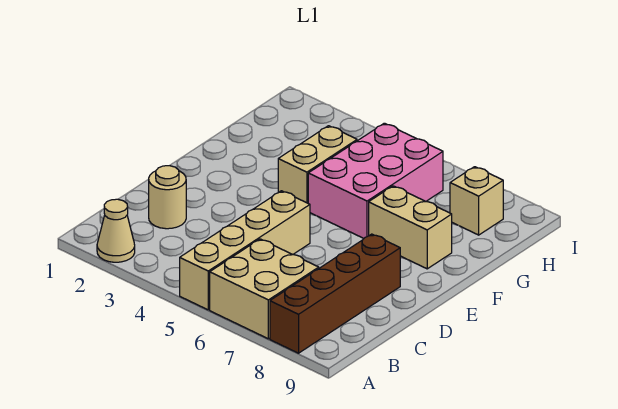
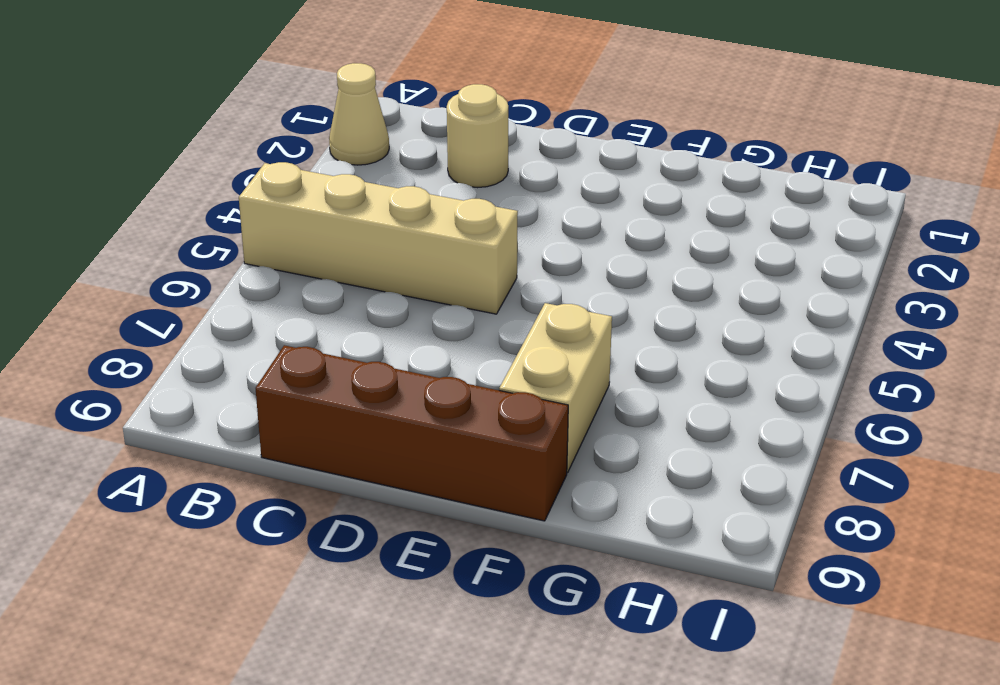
brown 1x4 brick [256,345,568,521] -> brown 1x4 brick moved to [270,234,400,353]
none -> tan 2x2 brick [210,239,319,339]
none -> tan 1x2 brick [278,126,357,203]

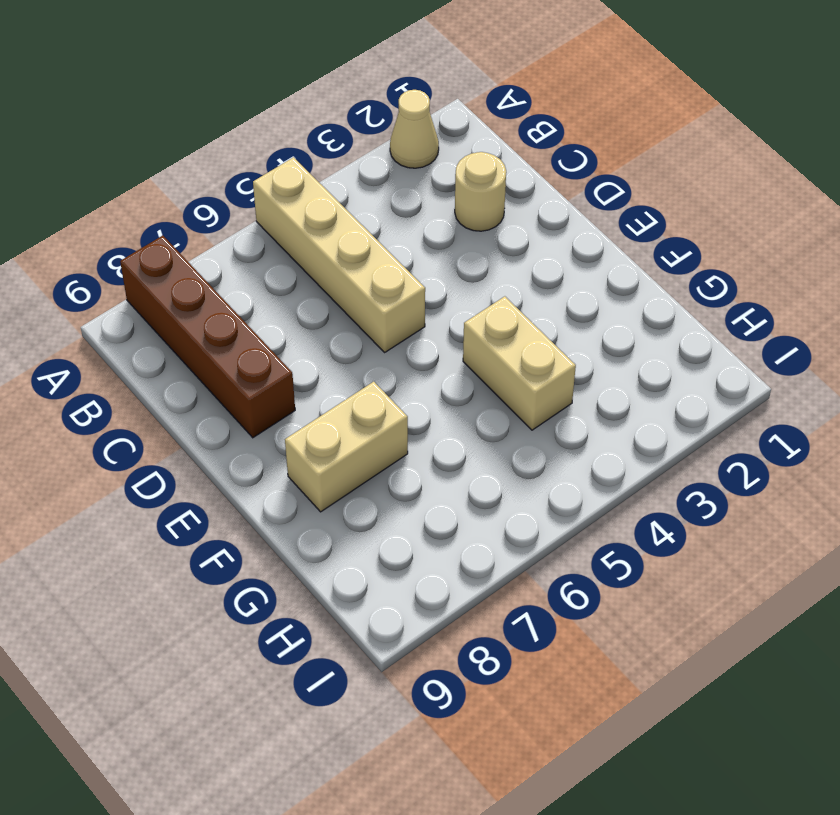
none -> tan 2x2 brick [210,239,319,339]
none -> pink 2x3 brick [308,123,443,238]

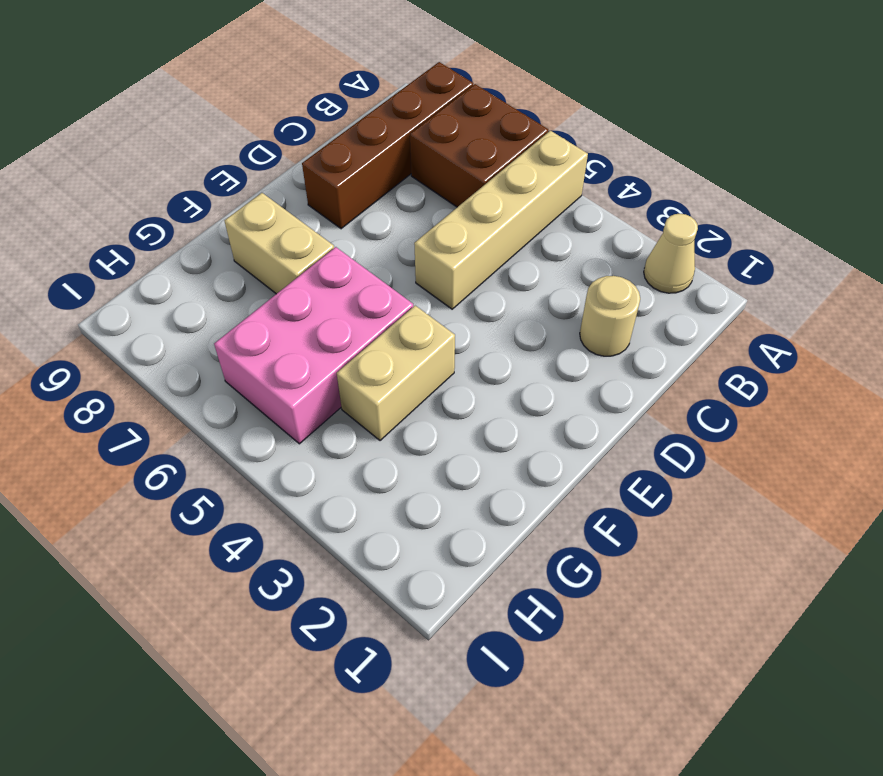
brown 2x2 brick [410,84,548,207] -> tan 2x2 brick [210,239,319,339]
none -> tan 1x1 brick [450,167,503,235]

